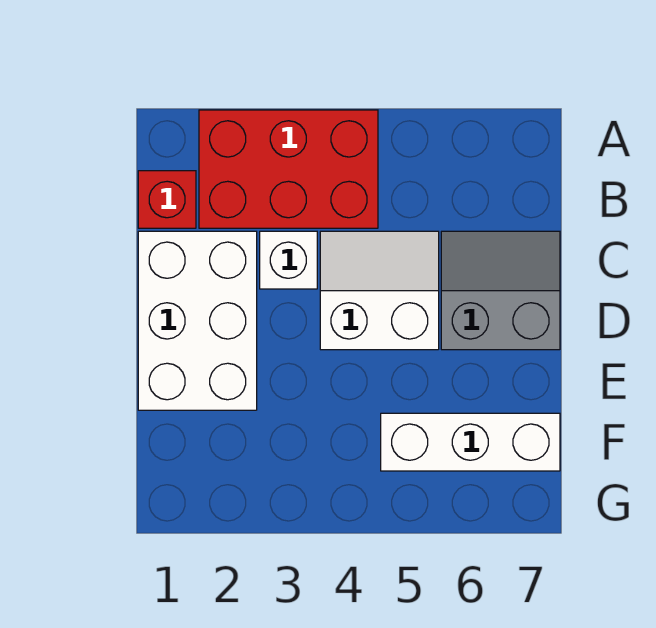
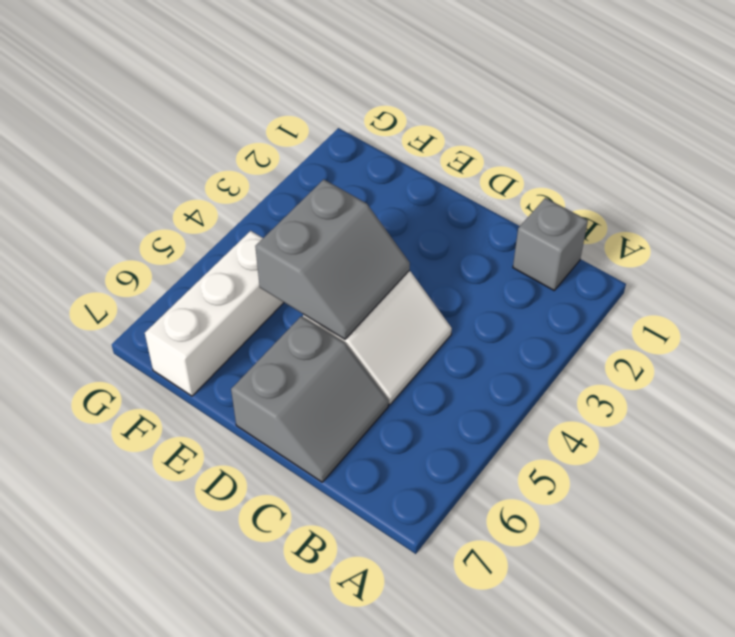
grey 1x1 brick [513,198,588,290] -> red 1x1 brick [138,171,196,228]
grey 2x2 slope [255,179,410,339] -> none
none -> red 2x3 brick [199,110,378,228]
none -> white 2x3 brick [138,231,257,410]

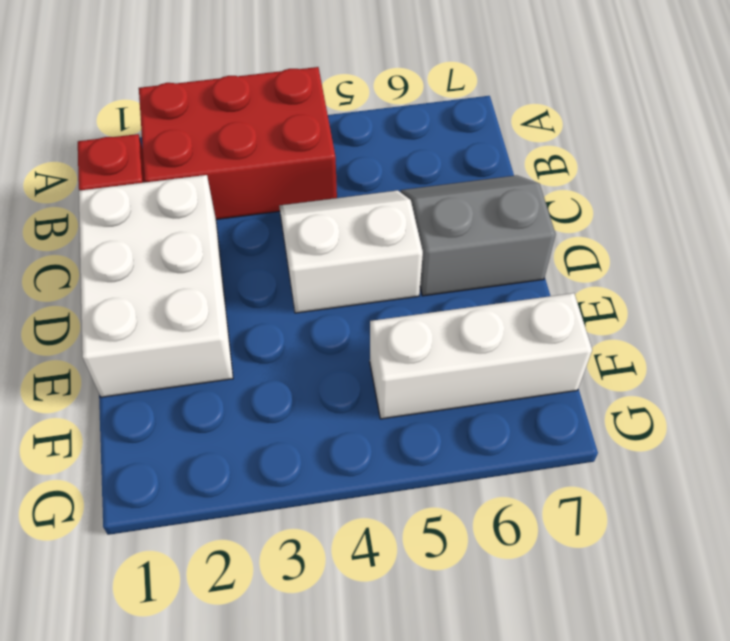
none -> white 1x1 brick [260,231,317,289]

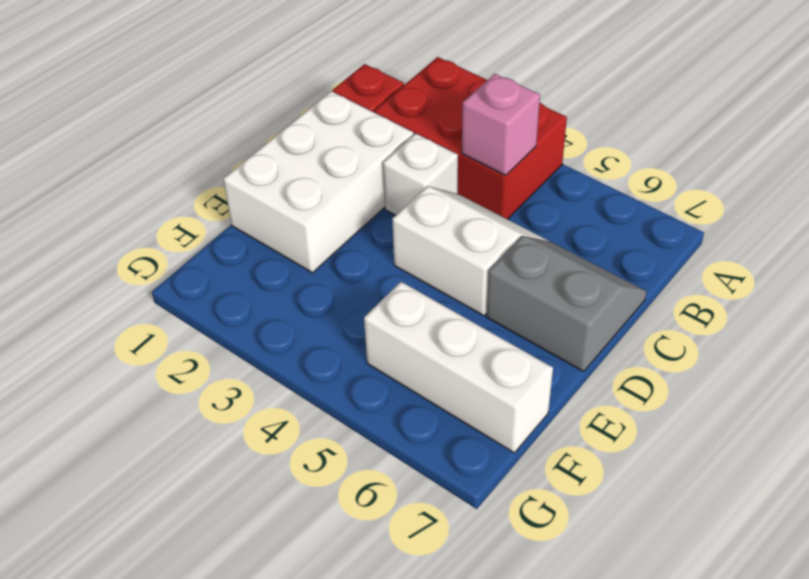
pink 1x1 brick [462,74,540,175] -> none

